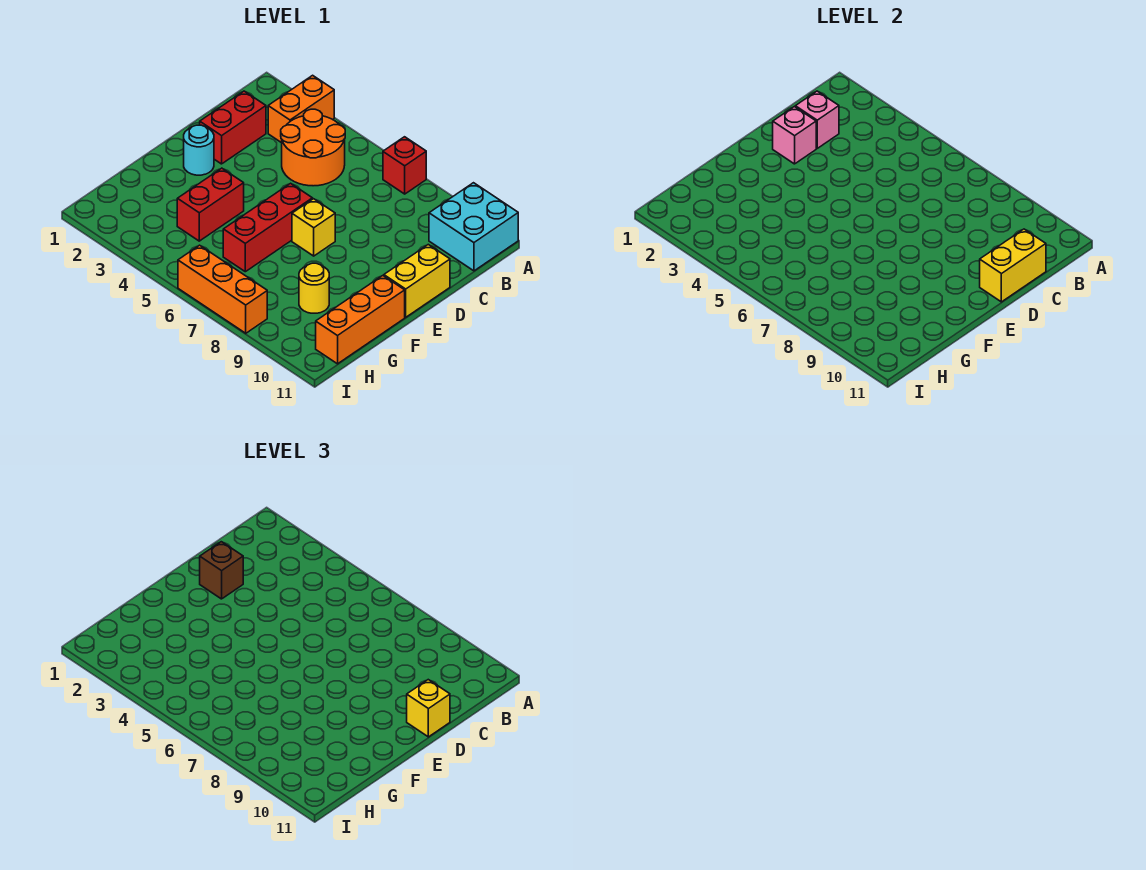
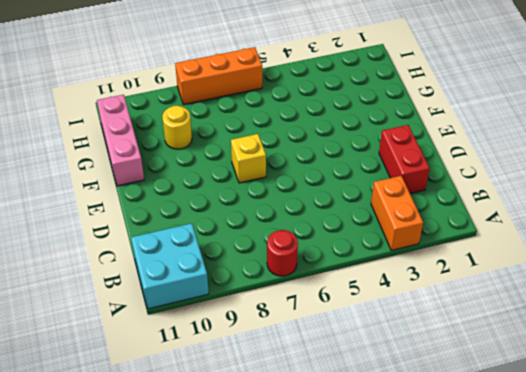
red 1x1 round brick [267,230,298,276] -> red 1x1 brick [383,137,426,194]
pink 1x3 brick [97,95,144,186] -> orange 1x3 brick [316,276,405,364]
none -> orange 2x2 round brick [281,109,345,186]
none -> yellow 1x2 brick [384,245,450,317]
none -> cyan 1x1 round brick [184,125,214,175]

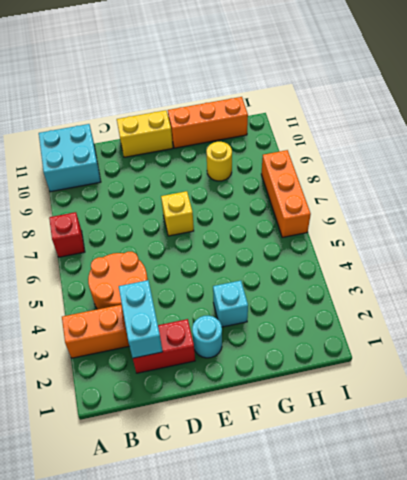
cyan 1x2 brick [119,280,163,358] -> pink 1x1 brick [795,91,839,148]
cyan 1x1 brick [213,281,248,327] -> none
none -> red 1x3 brick [223,183,312,272]
none -> red 1x2 brick [177,168,244,241]
none -> yellow 1x2 brick [980,229,1046,302]

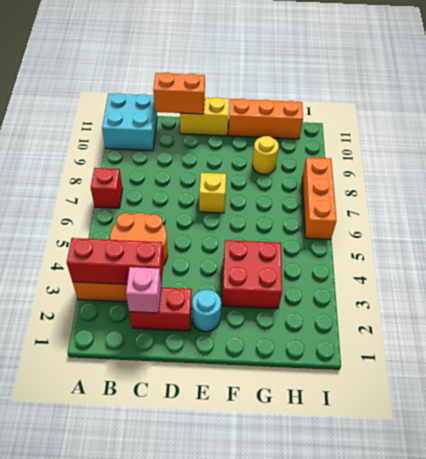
red 1x3 brick [67,238,164,285] -> red 1x3 brick moved to [223,183,312,272]
orange 1x2 brick [153,73,205,114] -> yellow 1x2 brick [980,229,1046,302]
red 2x2 brick [222,240,282,309] -> red 1x2 brick [177,168,244,241]
none -> pink 1x1 brick [773,107,816,164]
none -> brown 1x1 brick [200,542,243,599]
none -> yellow 1x1 brick [407,680,450,737]

